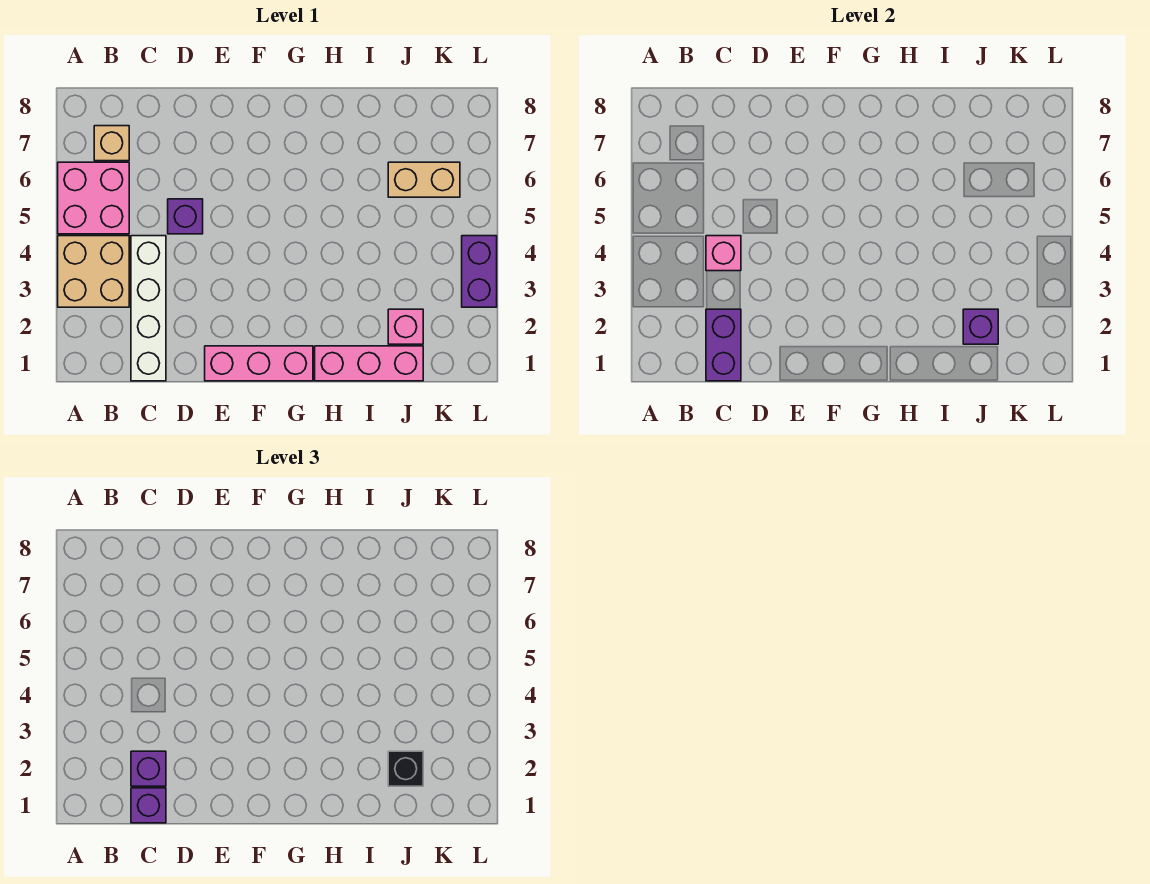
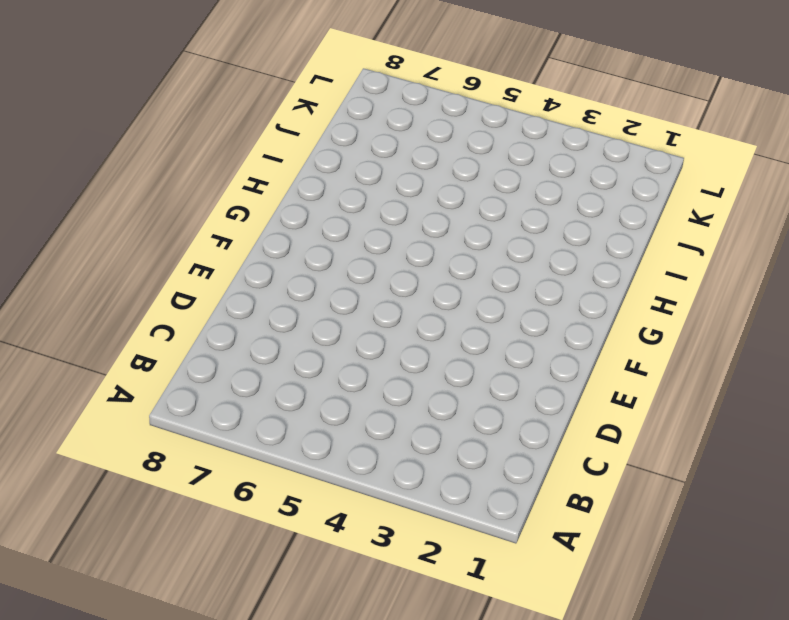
none -> tan 2x2 brick [58,236,129,307]
none -> pink 2x2 brick [58,162,129,234]
none -> tan 1x1 brick [94,126,129,161]

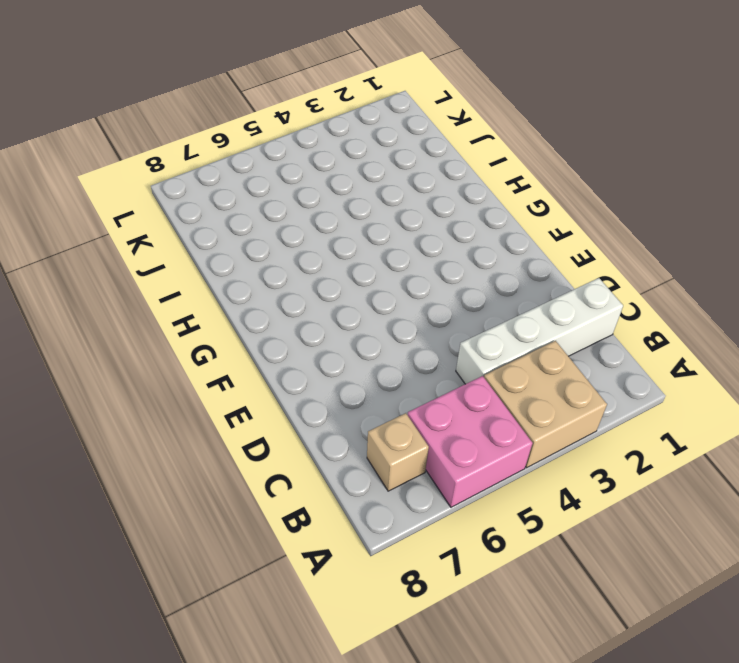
none -> purple 1x1 brick [168,199,203,234]
none -> pink 1x3 brick [205,346,313,381]
none -> pink 1x3 brick [315,346,423,381]

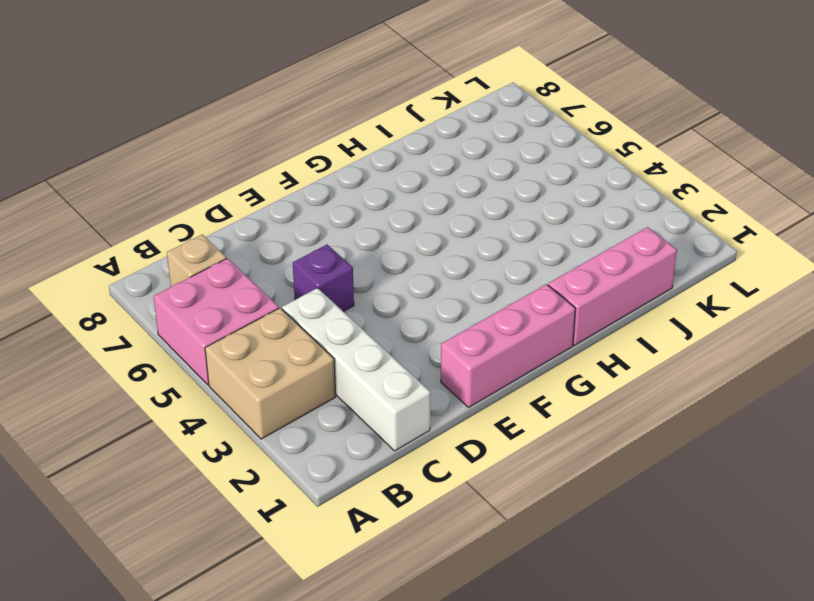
none -> pink 1x1 brick [388,309,423,344]
none -> tan 1x2 brick [388,162,460,197]
none -> purple 1x2 brick [462,236,497,307]

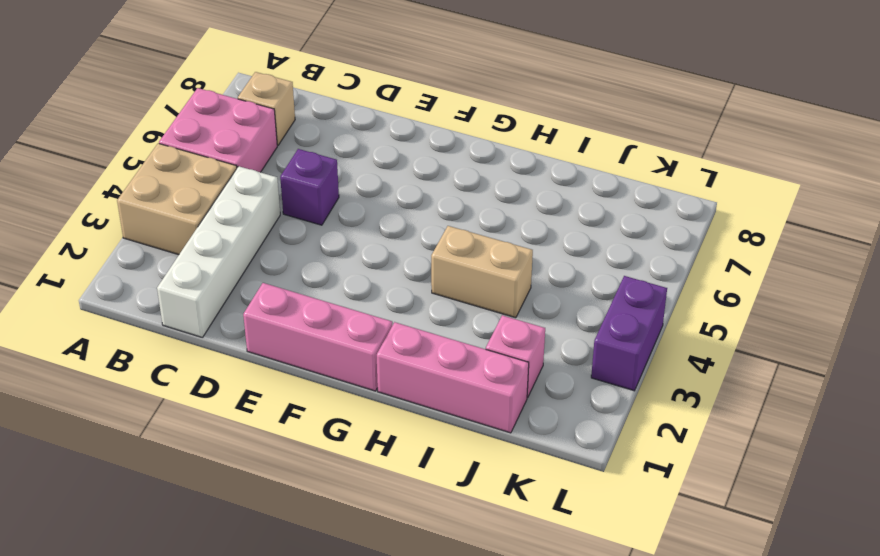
tan 1x2 brick [431,226,533,318] -> tan 1x2 brick moved to [388,162,460,197]
none -> purple 1x2 brick [706,309,741,381]
none -> pink 1x1 brick [706,236,741,271]
none -> purple 1x1 brick [963,309,998,344]

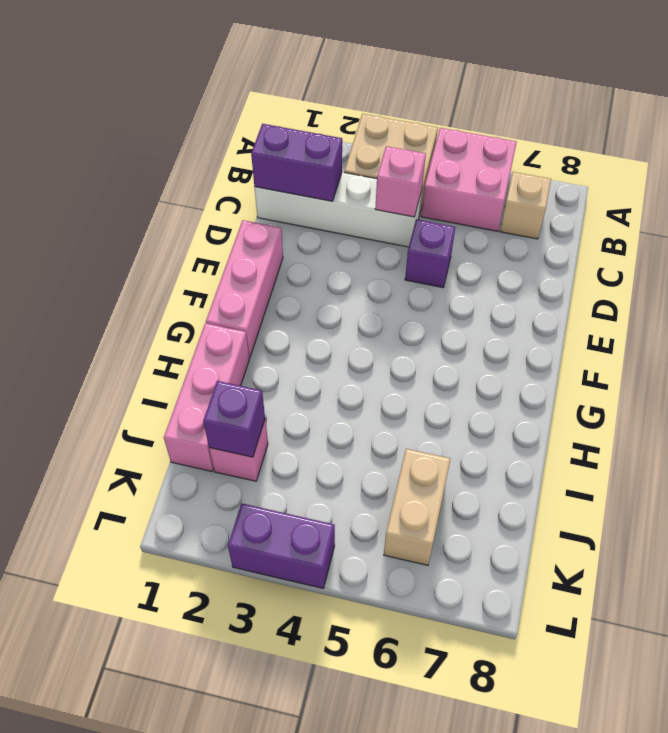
none -> purple 1x1 brick [131,788,166,823]
none -> purple 1x1 brick [131,751,166,786]
none -> black 1x1 brick [388,751,423,786]

